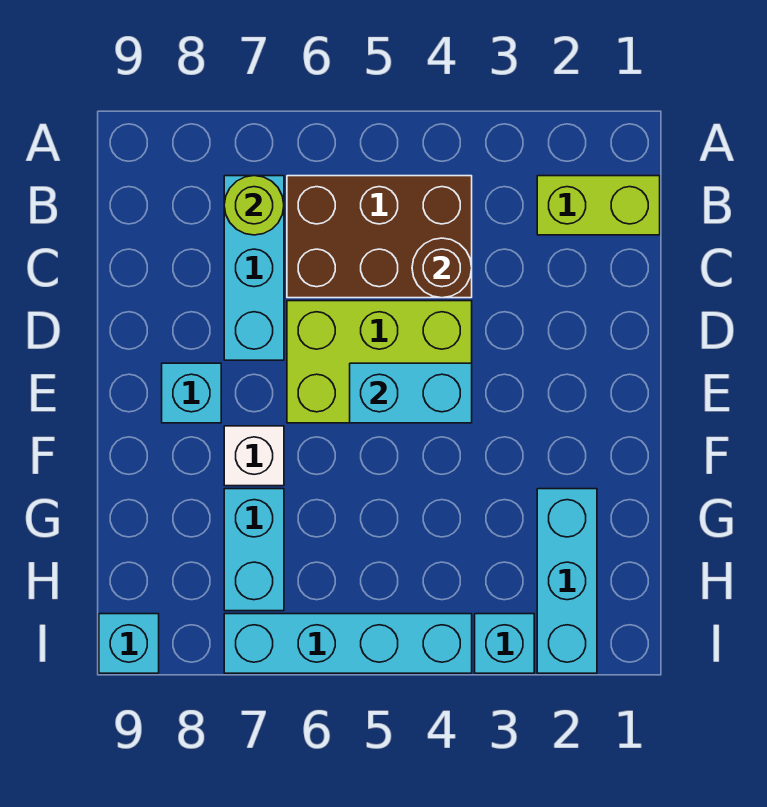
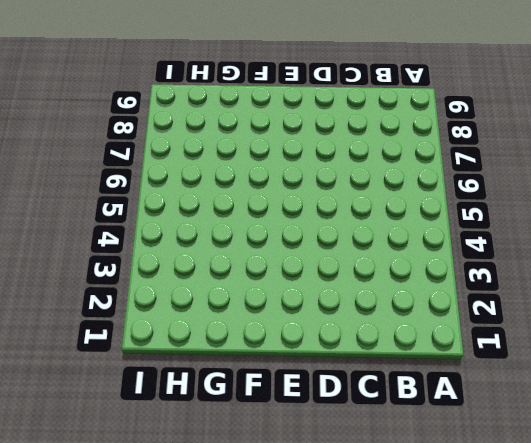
none -> lime 1x2 brick [537,176,660,235]
none -> brown 2x3 brick [287,176,472,298]
none -> cyan 1x3 brick [224,176,284,360]

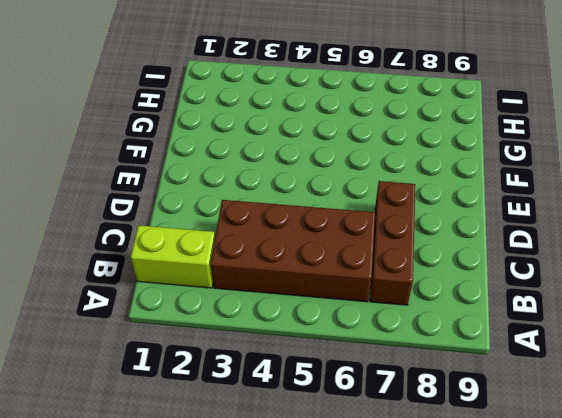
brown 2x4 brick [210,200,375,302] -> brown 2x3 brick [287,176,472,298]
brown 1x3 brick [370,181,415,305] -> cyan 1x3 brick [224,176,284,360]
none -> lime 2x3 brick [287,301,472,423]
none -> cyan 1x1 brick [162,363,221,423]
none -> white 1x1 brick [224,426,284,486]

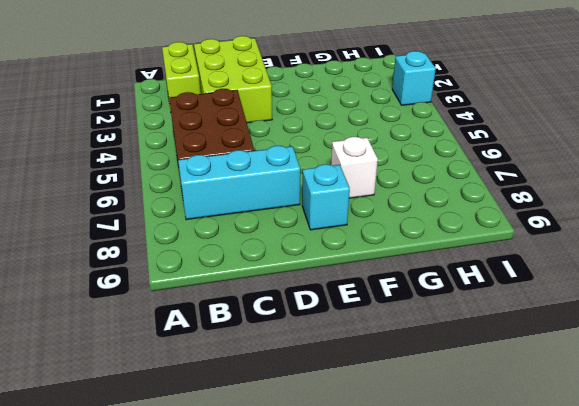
lime 2x3 brick [194,36,272,123] -> lime 2x3 brick moved to [287,301,472,423]
none -> cyan 1x3 brick [537,489,597,673]
none -> cyan 1x2 brick [224,489,284,611]
none -> cyan 1x4 brick [224,614,472,673]

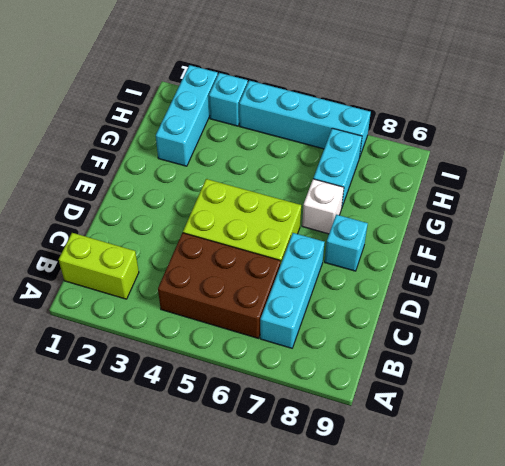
none -> cyan 1x1 brick [99,614,159,673]
none -> lime 1x1 round brick [224,176,284,235]
none -> brown 1x1 round brick [412,238,472,298]

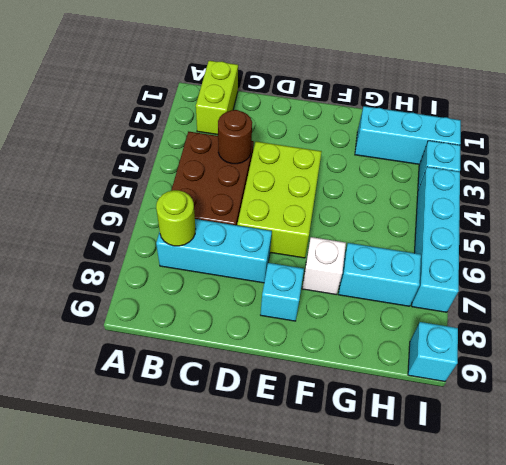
none -> cyan 1x2 brick [350,363,472,423]

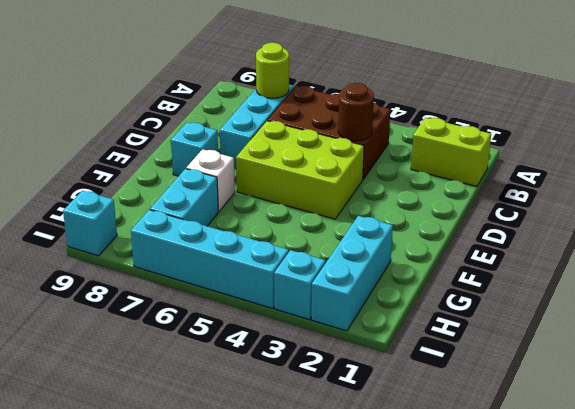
none -> cyan 1x2 brick [350,363,472,423]

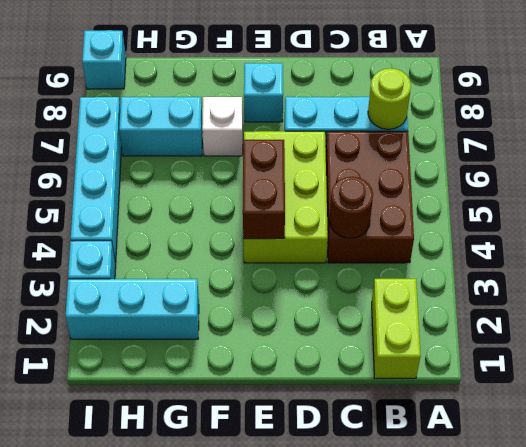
brown 1x2 brick [243,140,285,239] -> cyan 1x2 brick [350,363,472,423]

